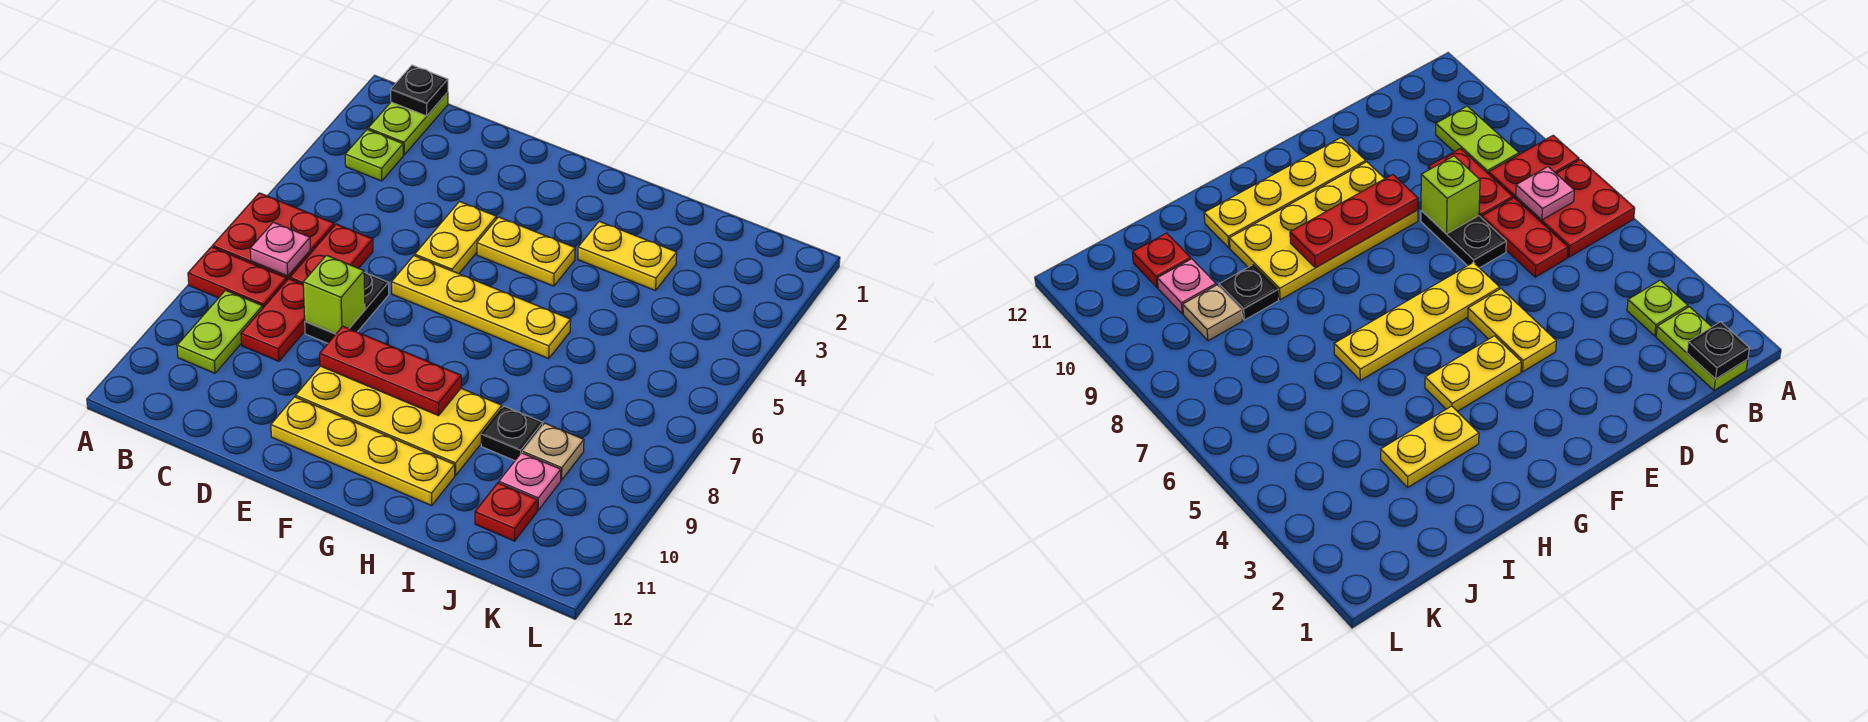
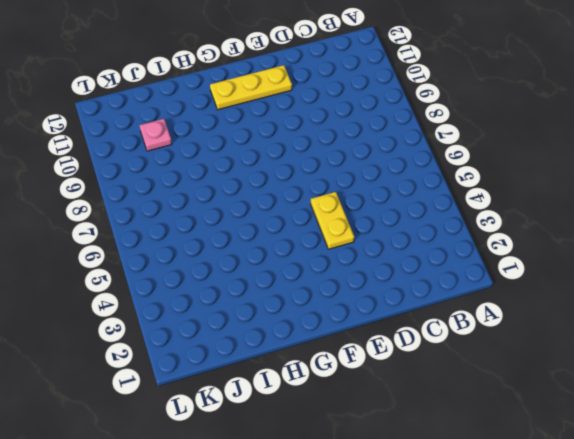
yellow 1x3 plate [210,65,292,110] -> yellow 1x4 plate [271,397,455,506]
none -> red 2x2 plate [213,193,334,280]
none -> red 1x2 plate [188,247,287,307]
none -> lime 1x2 plate [368,92,448,155]

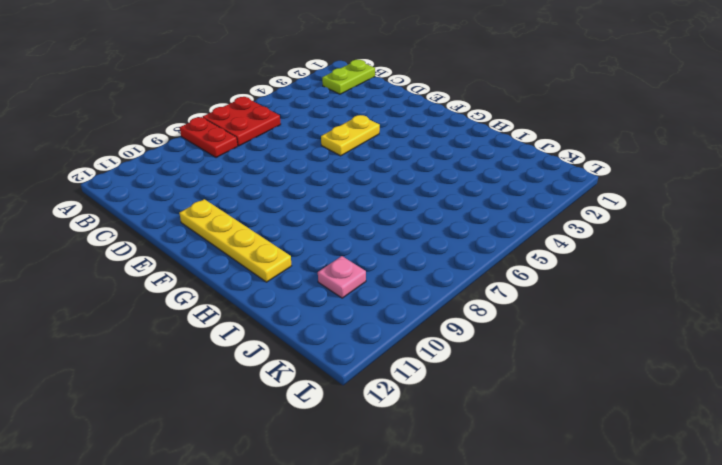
none -> lime 1x1 plate [345,129,403,181]
none -> lime 1x2 plate [177,290,263,373]
none -> red 1x2 plate [290,224,373,284]

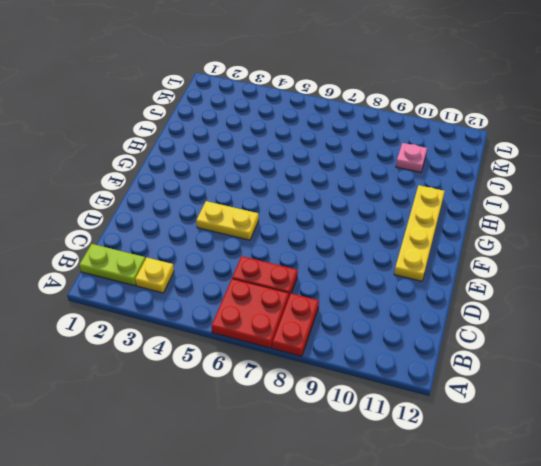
yellow 1x1 plate [135,258,174,293] -> lime 1x1 plate [345,129,403,181]
none -> lime 1x2 plate [177,290,263,373]
none -> red 1x2 plate [241,279,305,361]
none -> black 1x2 plate [305,272,389,343]

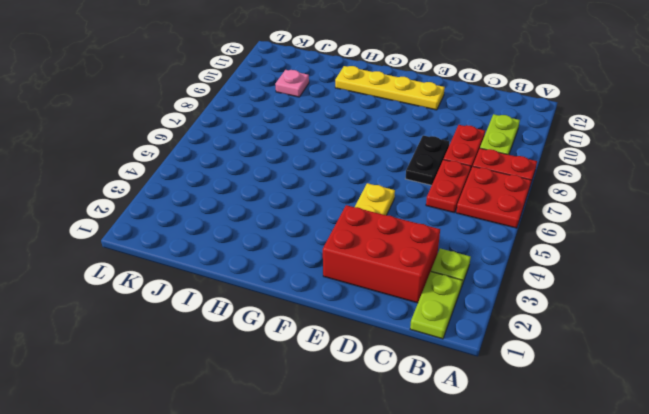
red 2x3 brick [323,205,440,303] -> none
none -> yellow 1x4 plate [392,256,571,358]
none -> yellow 2x4 plate [296,366,502,475]
none -> yellow 1x2 plate [477,217,575,286]

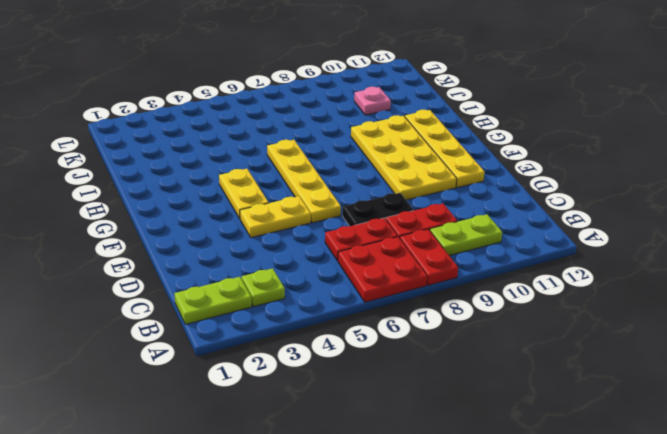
none -> yellow 1x2 plate [578,221,677,291]
none -> black 1x1 plate [481,406,543,461]
none -> tan 1x1 plate [523,423,584,480]

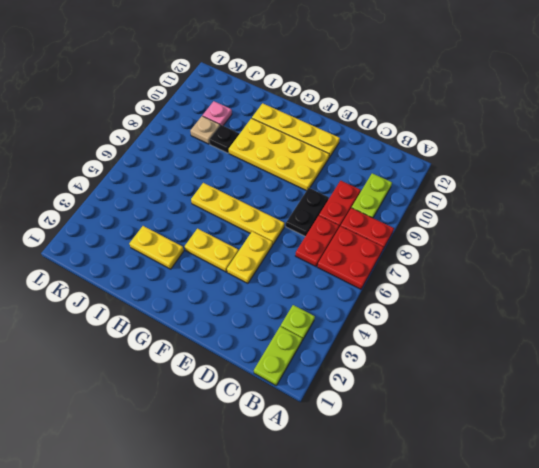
none -> red 1x1 plate [475,483,537,541]
none -> black 1x1 plate [391,65,448,116]
none -> pink 1x1 plate [250,222,310,276]

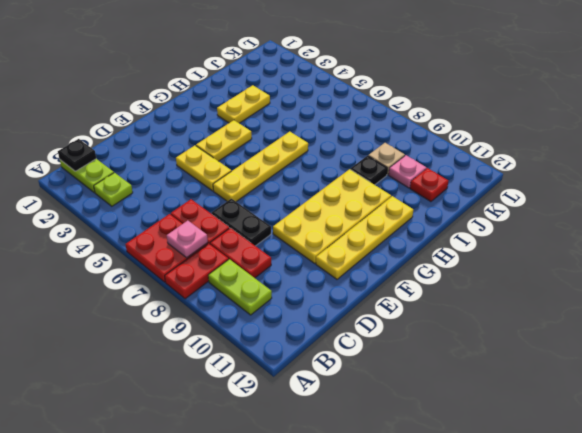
none -> lime 1x1 brick [303,255,365,334]
none -> red 1x3 plate [320,326,461,416]

